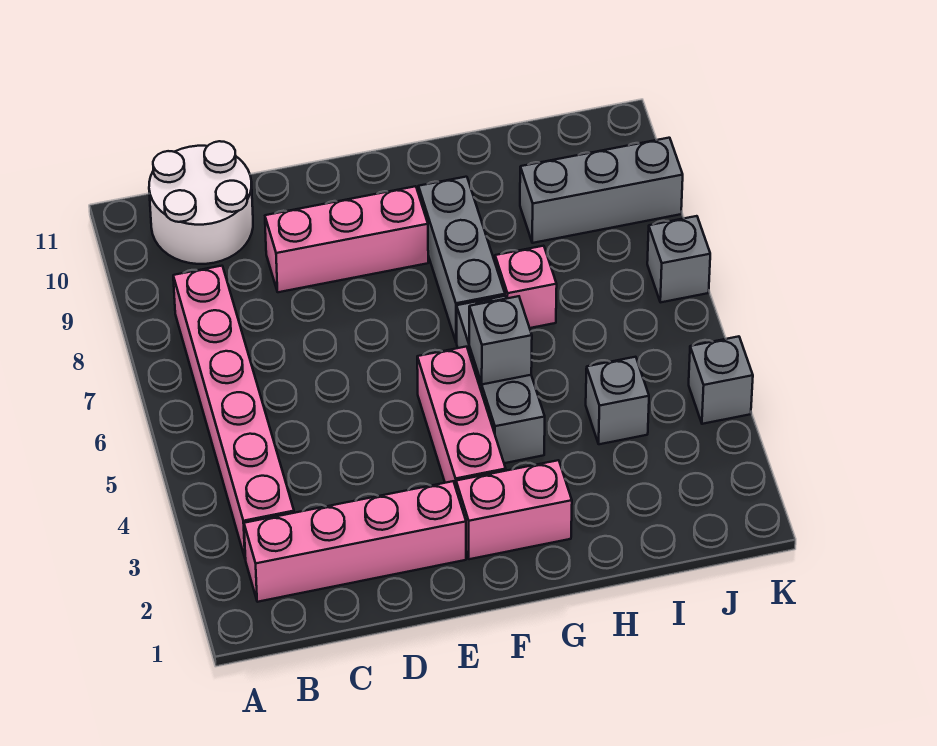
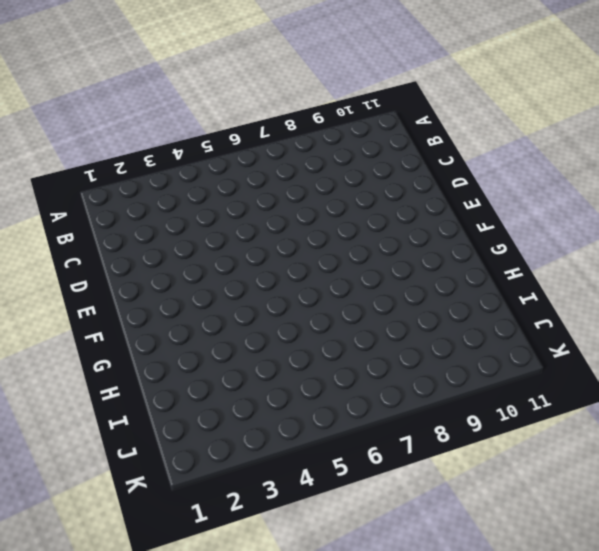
none -> pink 1x4 brick [244,481,466,602]
none -> pink 1x6 brick [173,266,294,559]
none -> white 2x2 round brick [149,141,253,264]

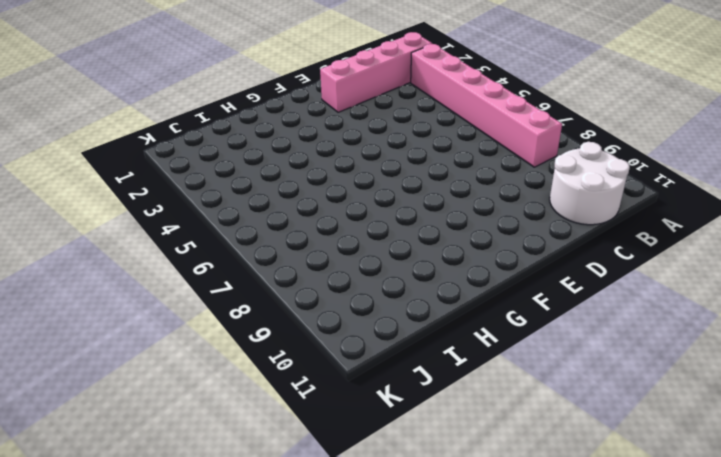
none -> pink 1x3 brick [265,186,428,292]
none -> pink 1x2 brick [456,460,572,559]
none -> pink 1x3 brick [417,347,506,487]

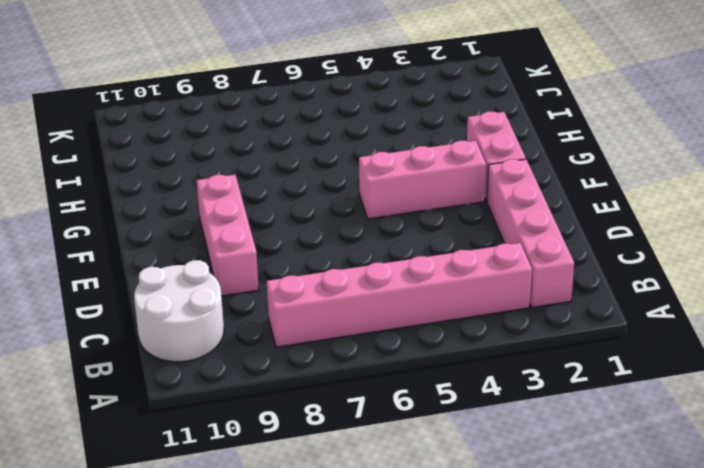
none -> grey 1x3 brick [456,296,545,463]
none -> grey 1x3 brick [418,177,505,342]
none -> pink 1x1 brick [495,246,557,328]

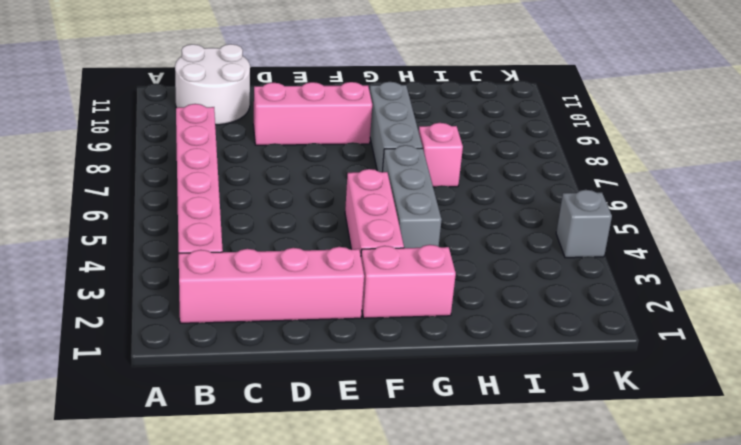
none -> grey 1x1 brick [586,357,649,444]
none -> grey 1x3 brick [520,138,683,243]
none -> grey 1x1 brick [647,216,710,302]

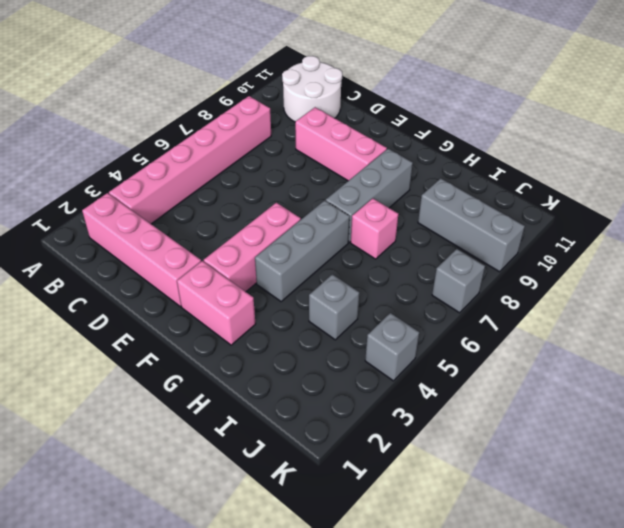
none -> grey 1x1 brick [469,296,532,384]

